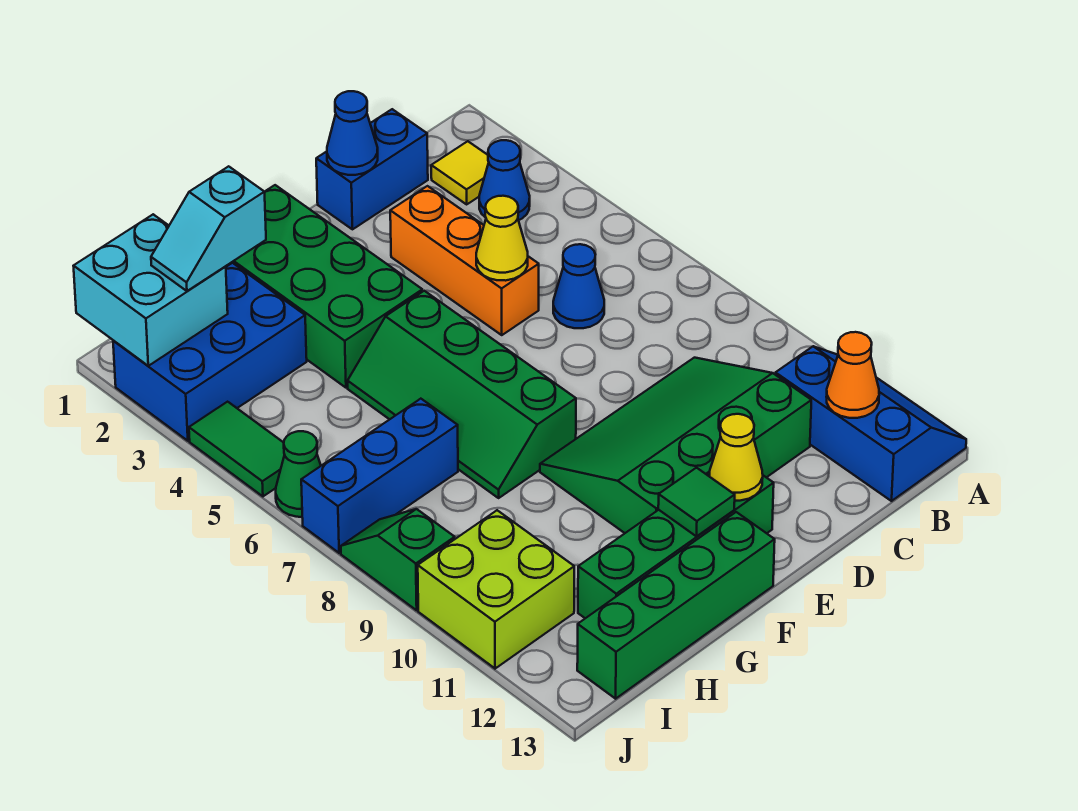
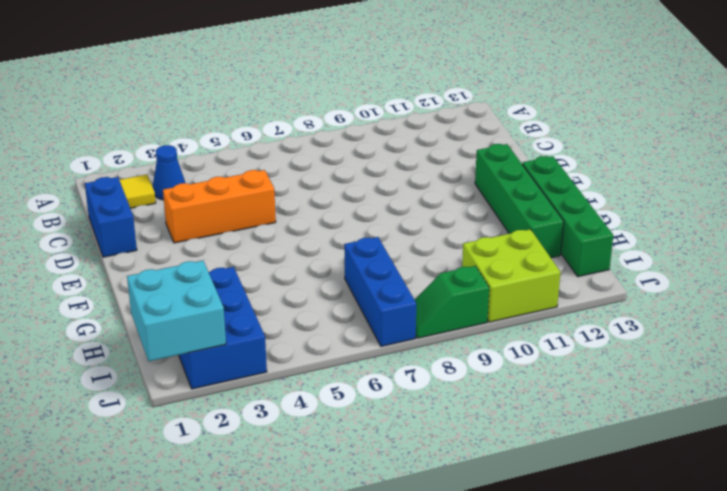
none -> blue 2x3 slope [775,346,966,501]
none -> blue 1x1 cone [553,244,604,328]
none -> green 3x4 slope [540,358,811,533]

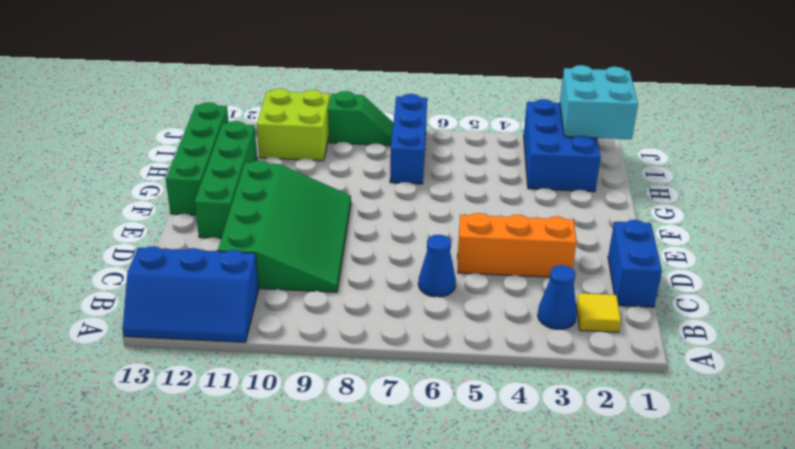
none -> green 2x4 brick [226,185,422,388]
none -> green 2x4 slope [348,291,576,498]
none -> green 1x2 tile [189,402,285,496]

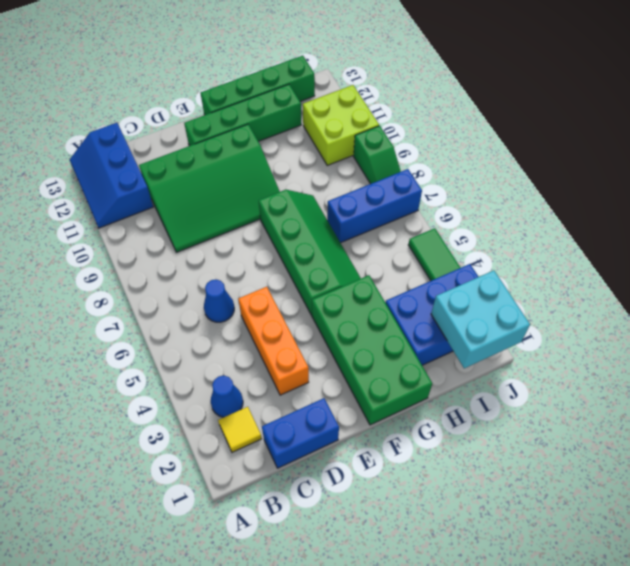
none -> green 1x1 cone [276,431,321,517]
none -> orange 1x1 cone [826,332,879,418]
none -> blue 1x1 cone [327,91,378,175]

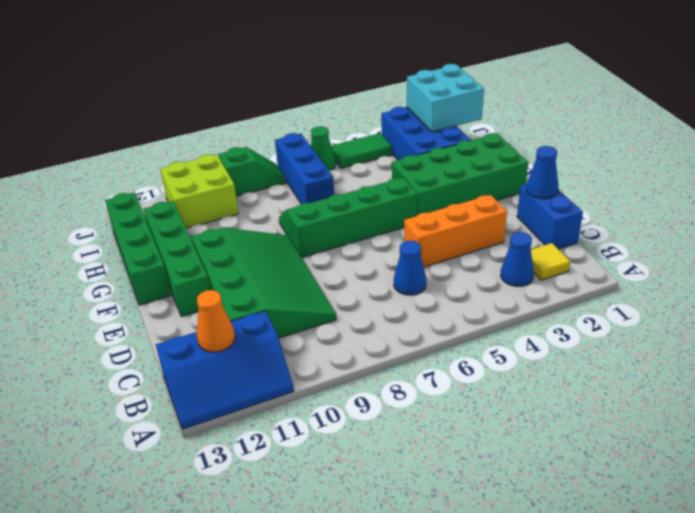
none -> yellow 1x1 cone [476,196,528,281]
none -> yellow 1x1 cone [710,414,763,501]
none -> green 1x1 tile [658,468,735,536]

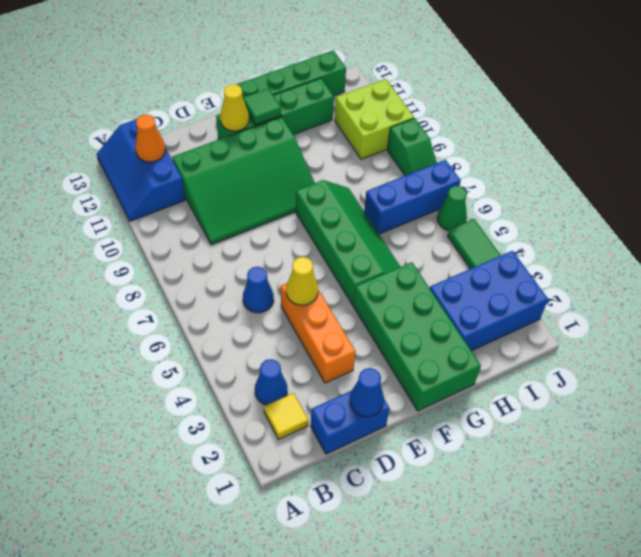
none -> cyan 2x2 brick [74,214,228,366]
none -> cyan 1x2 slope [151,166,266,291]

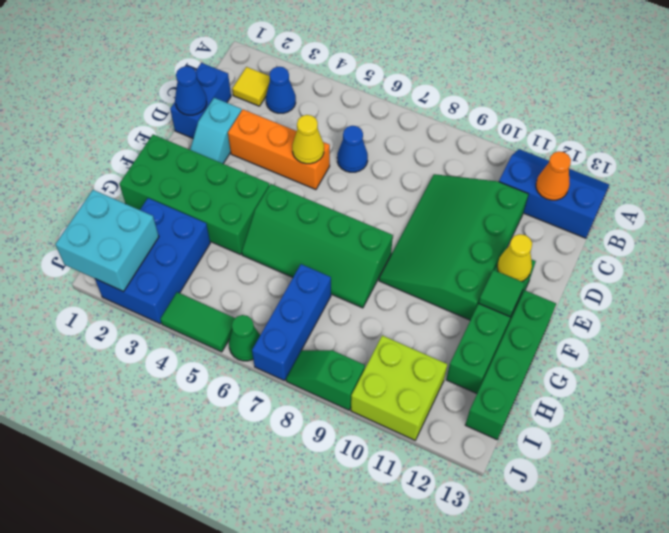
cyan 1x2 slope [190,98,242,164] -> cyan 1x2 slope moved to [151,166,266,291]

